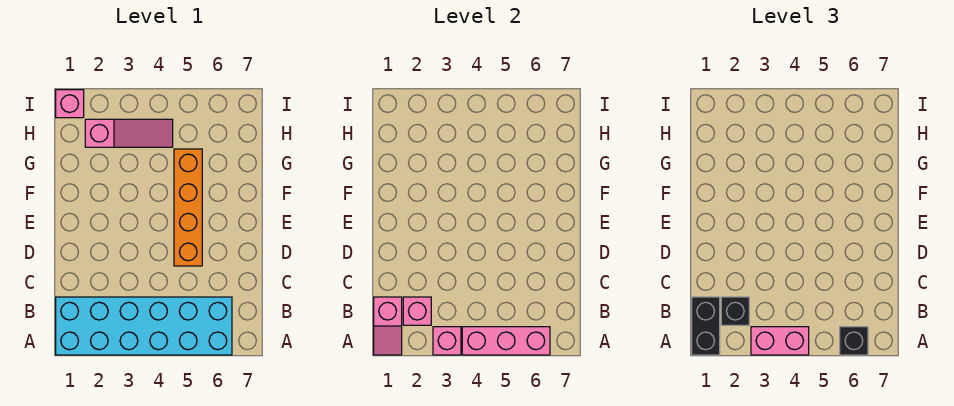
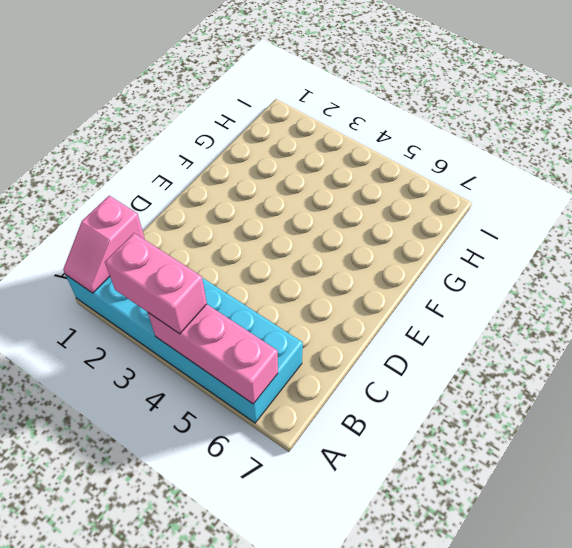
none -> orange 1x4 brick [174,149,202,266]
none -> pink 1x3 slope [85,119,173,147]
none -> pink 1x1 brick [56,90,84,118]

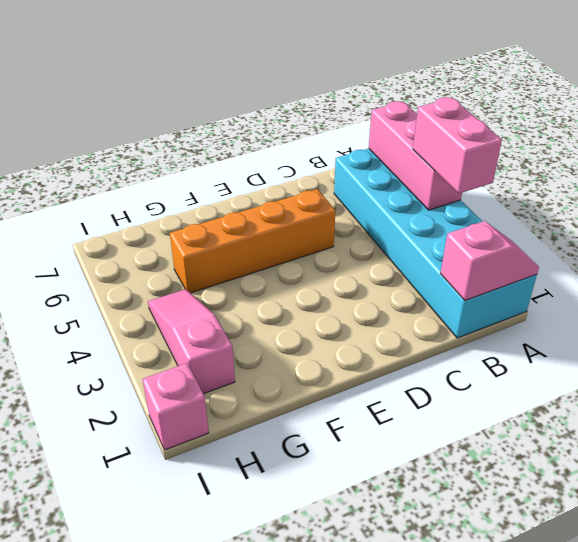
none -> pink 1x1 brick [433,327,461,355]
none -> pink 1x1 brick [403,297,431,325]
none -> black 1x2 brick [692,297,720,355]

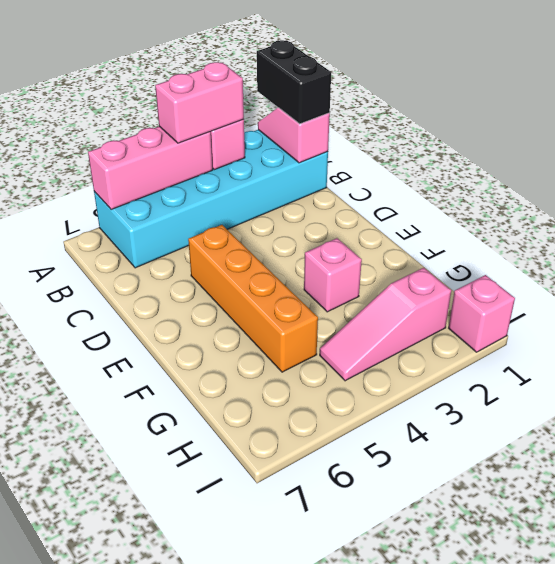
pink 1x1 brick [304,238,362,312] -> pink 1x1 brick moved to [403,297,431,325]
none -> black 1x1 brick [840,327,868,355]
none -> black 1x1 brick [721,297,749,325]

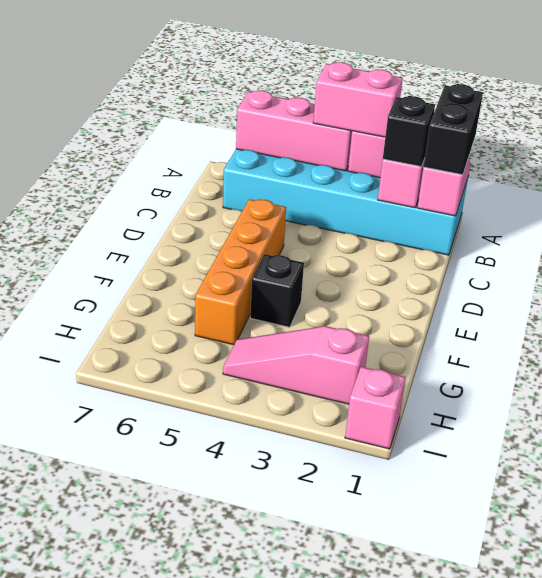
black 1x1 brick [250,254,304,327] -> black 1x1 brick moved to [840,327,868,355]

